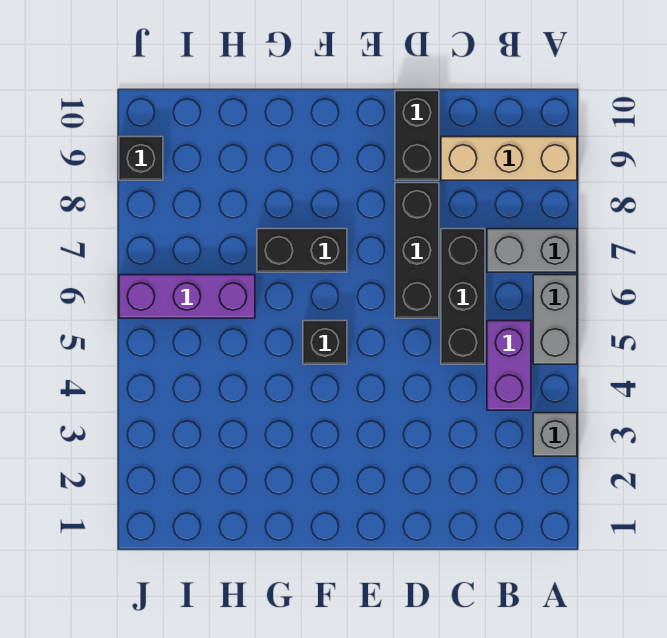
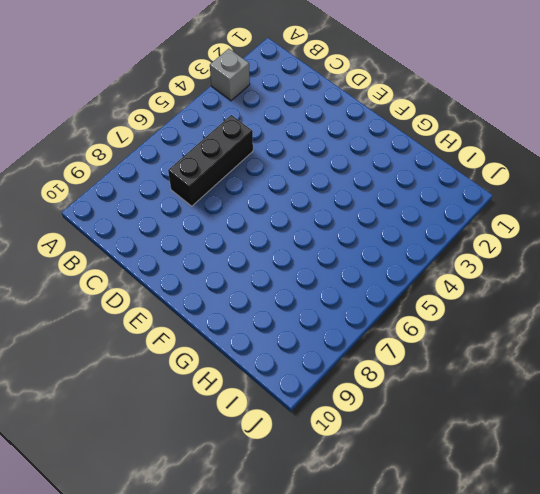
none -> grey 1x2 brick [533,275,577,364]
none -> grey 1x2 brick [487,229,577,272]
none -> tan 1x3 brick [441,137,577,180]

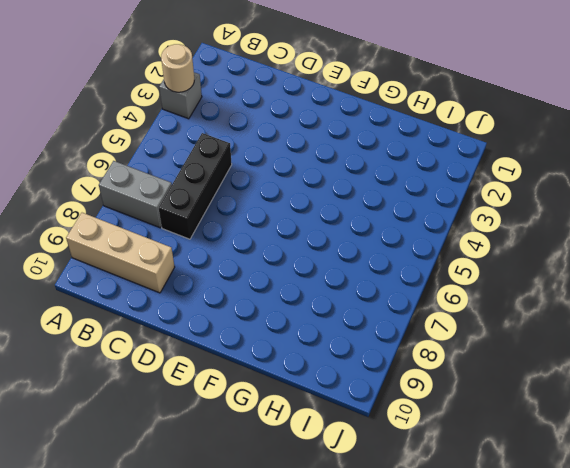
tan 1x1 round brick [161,44,194,92] -> none
none -> grey 1x2 brick [533,275,577,364]
none -> purple 1x2 brick [487,321,531,410]
none -> black 1x3 brick [395,183,439,318]

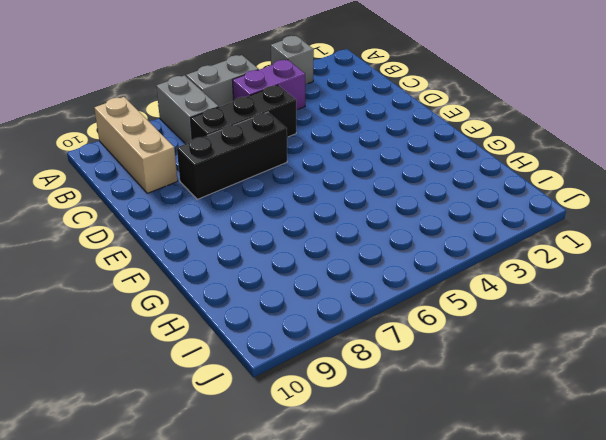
none -> black 1x2 brick [395,91,439,180]
none -> black 1x1 brick [303,321,347,364]
none -> black 1x2 brick [257,229,347,272]

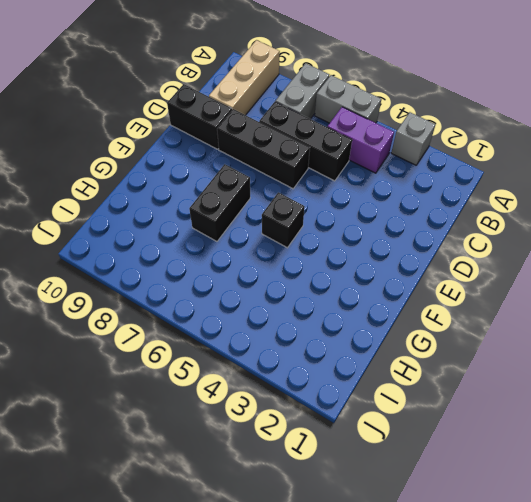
none -> purple 1x3 brick [119,275,255,318]
none -> black 1x1 brick [119,137,163,180]

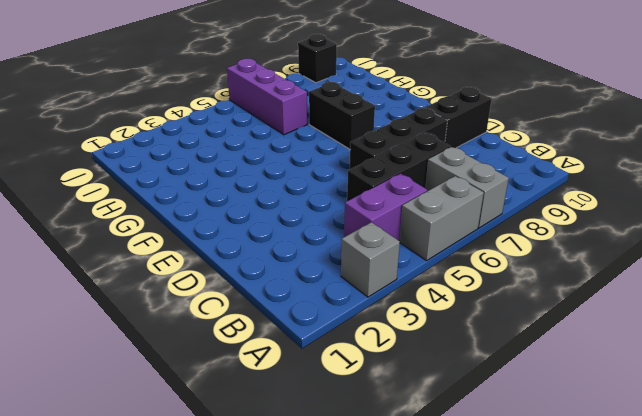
none -> tan 1x3 brick [441,137,577,180]
none -> black 1x1 brick [303,321,347,364]

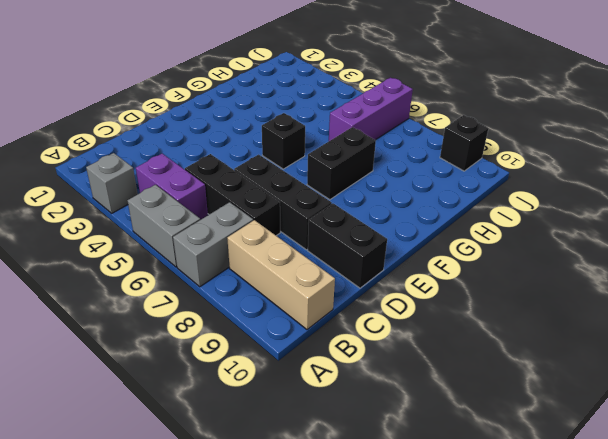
tan 1x3 brick [227,220,335,330] -> tan 1x3 brick turned to [441,137,577,180]

